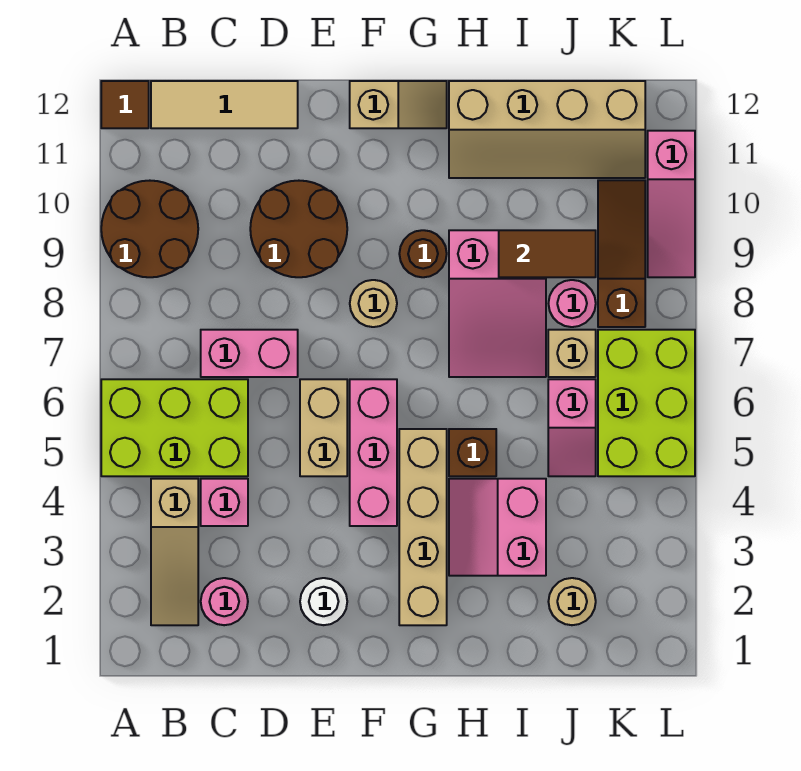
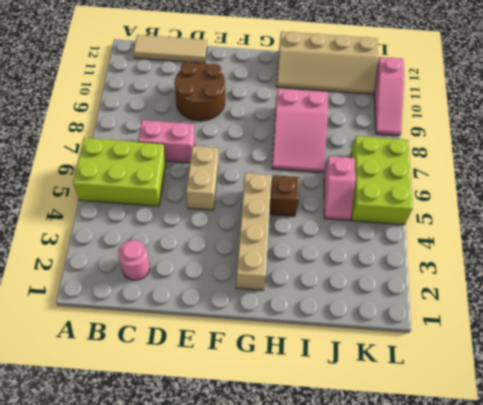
none -> brown 2x2 round brick [101,181,198,277]
none -> brown 1x1 tile [101,81,149,128]
none -> tan 1x3 slope [151,479,198,625]

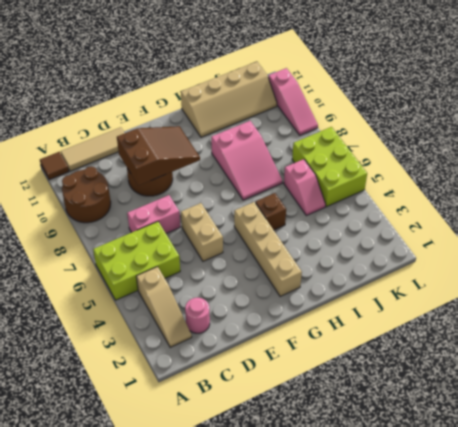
brown 2x3 slope [117,126,200,186] -> none
none -> pink 1x1 brick [201,479,248,526]
none -> white 1x1 round brick [300,578,347,625]
none -> pink 1x3 brick [350,379,397,526]

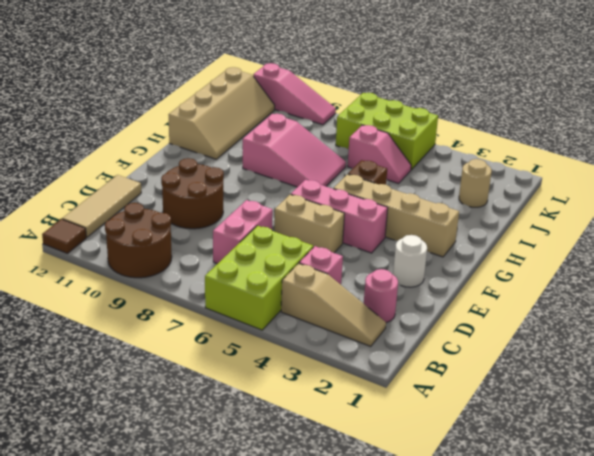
none -> tan 1x1 round brick [350,280,397,327]
none -> tan 1x2 slope [350,81,447,128]
none -> brown 1x1 round brick [399,230,447,277]

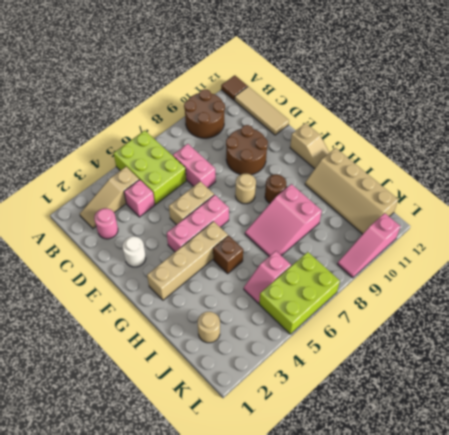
none -> pink 2x2 slope [449,479,546,576]
none -> tan 1x1 brick [548,330,596,377]
none -> pink 1x1 round brick [549,280,596,327]

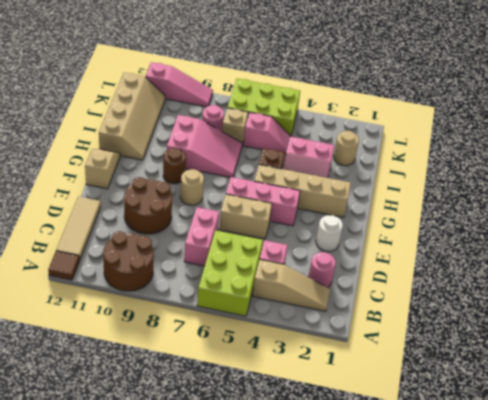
none -> brown 1x3 slope [598,180,645,327]
none -> brown 1x2 tile [499,230,596,277]

